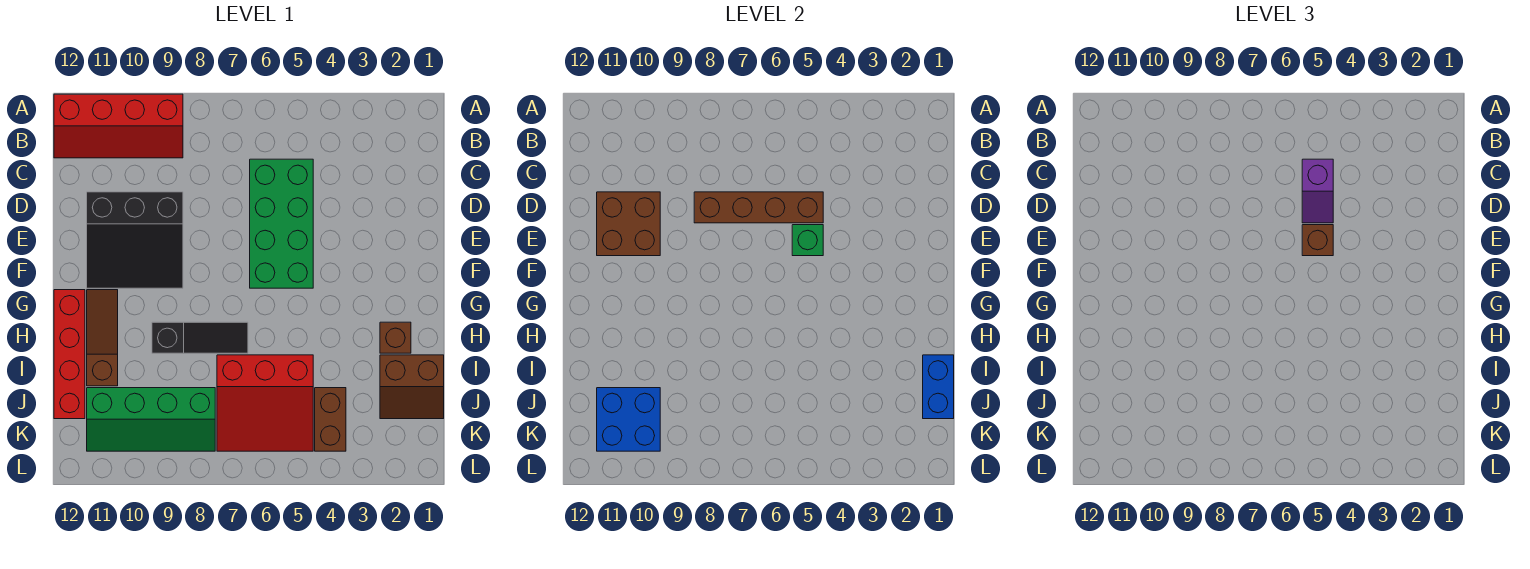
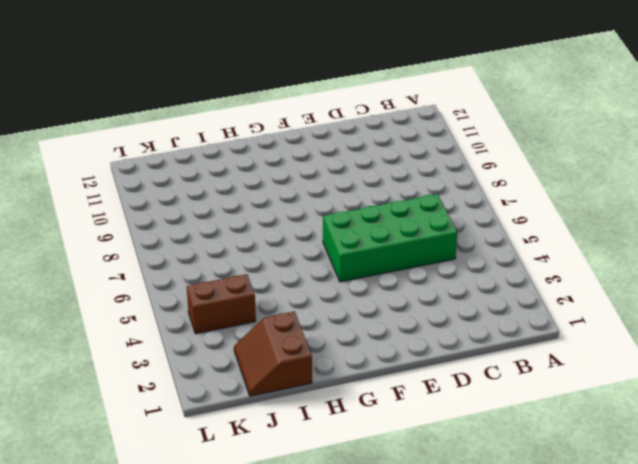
none -> red 2x4 slope [54,94,183,158]
none -> black 3x3 slope [87,192,183,288]
none -> brown 1x3 slope [87,290,118,386]

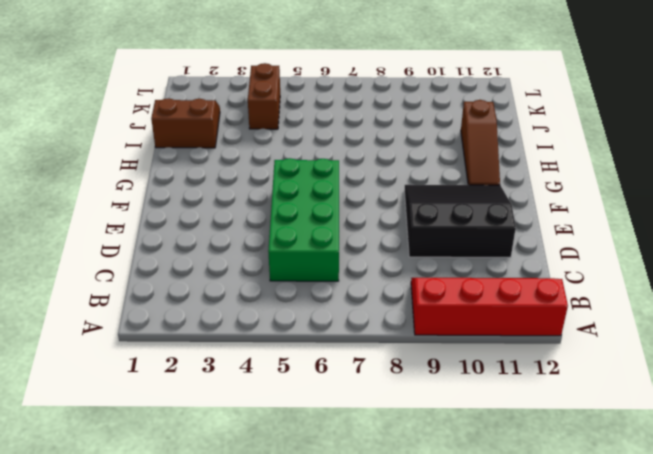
none -> red 1x4 brick [54,290,85,419]
none -> brown 1x1 brick [380,322,411,353]
none -> black 1x3 slope [152,322,248,353]

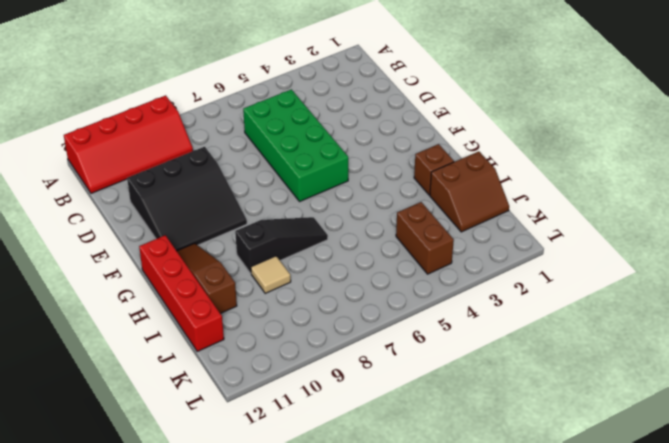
tan 1x1 tile [251,256,291,293] -> none
none -> red 3x3 slope [217,355,313,451]
none -> green 2x4 slope [87,388,215,451]
none -> brown 1x4 brick [694,192,823,223]

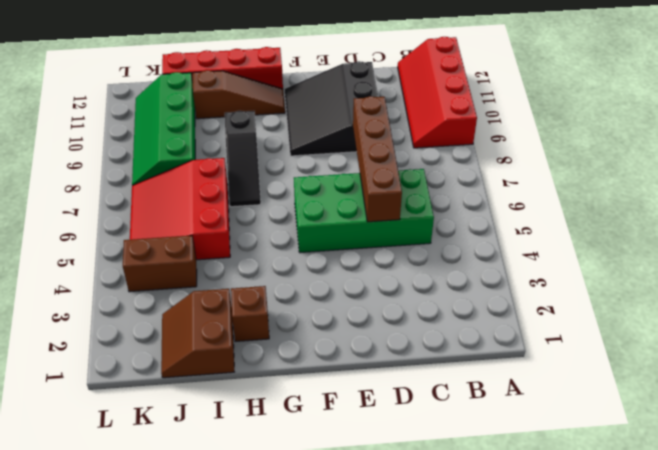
none -> brown 2x2 brick [597,192,660,256]
none -> green 1x1 brick [792,225,823,256]
none -> blue 1x2 brick [923,355,954,419]

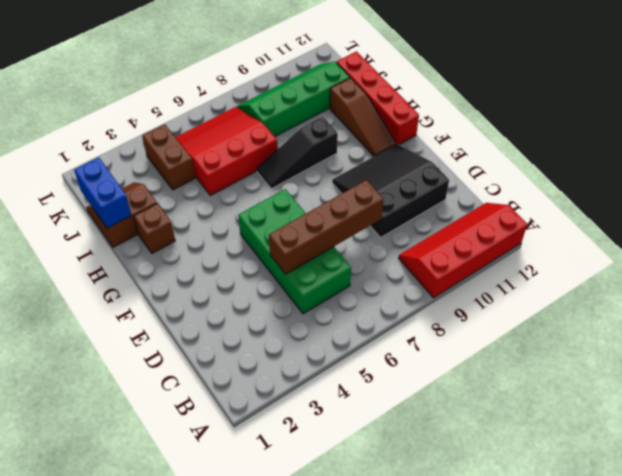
none -> brown 2x2 brick [597,192,660,256]
none -> green 1x1 brick [792,225,823,256]
none -> blue 2x2 brick [597,388,660,451]

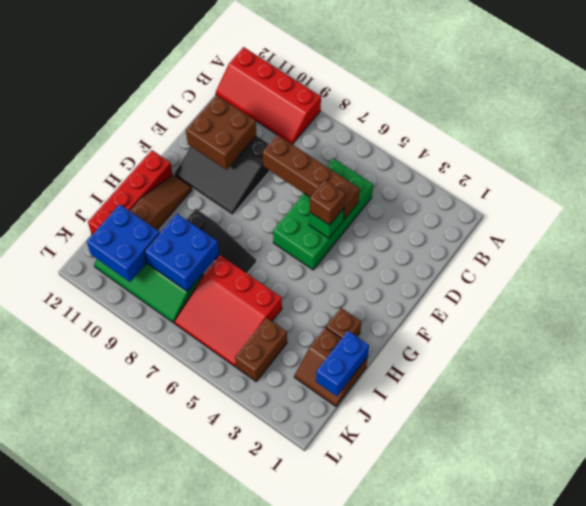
blue 2x2 brick [145,214,219,291] -> none
none -> purple 1x2 slope [1302,159,1333,223]

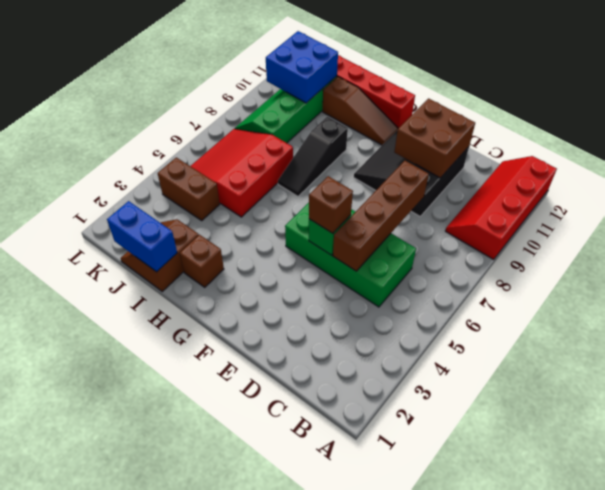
none -> purple 1x2 slope [1302,159,1333,223]

